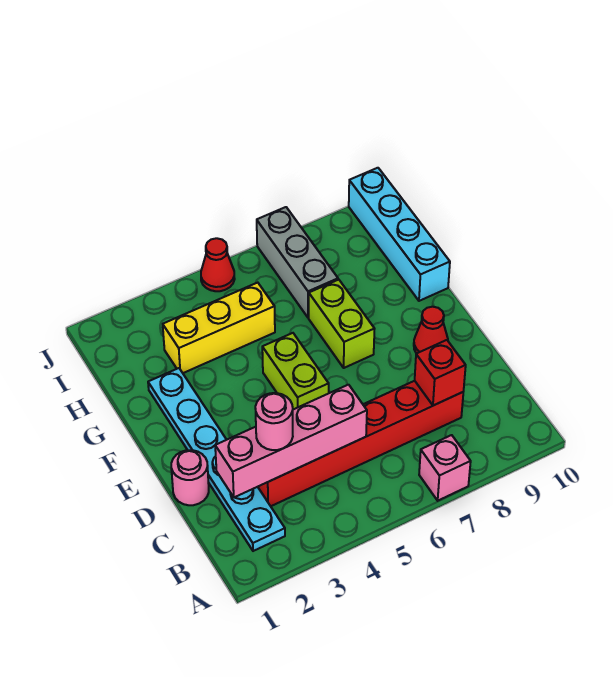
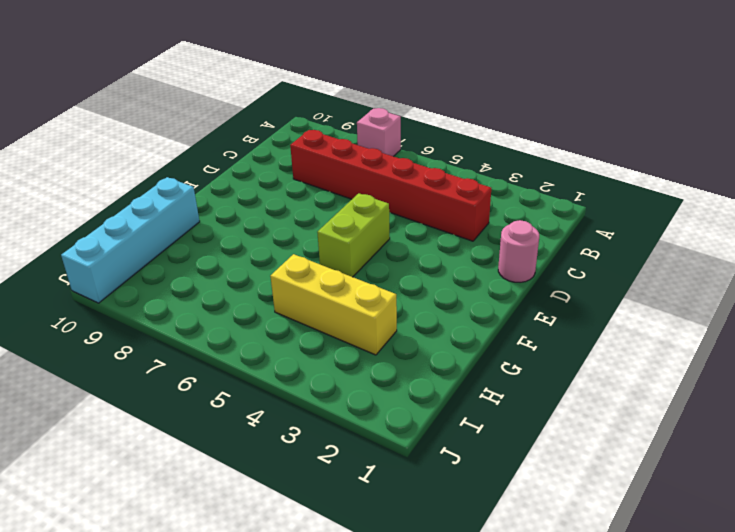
none -> cyan 1x6 plate [148,368,285,551]
none -> red 1x1 cone [414,307,448,354]
none -> lime 1x2 brick [309,280,374,368]

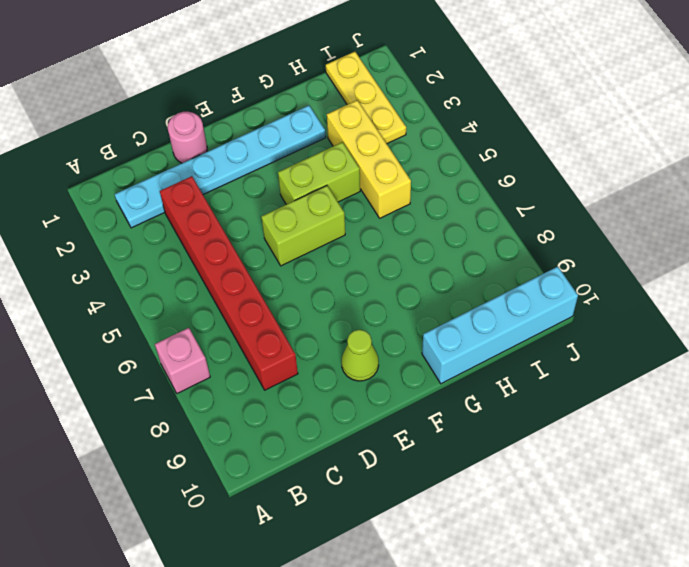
lime 1x1 cone [342,330,379,381] -> red 1x1 cone [414,307,448,354]
lime 1x2 brick [278,142,360,204] -> lime 1x2 brick moved to [309,280,374,368]
yellow 1x3 plate [326,52,406,144] -> none
none -> grey 1x3 brick [257,207,338,318]
none -> red 1x1 cone [201,238,235,291]
none -> pink 1x4 brick [215,385,367,497]

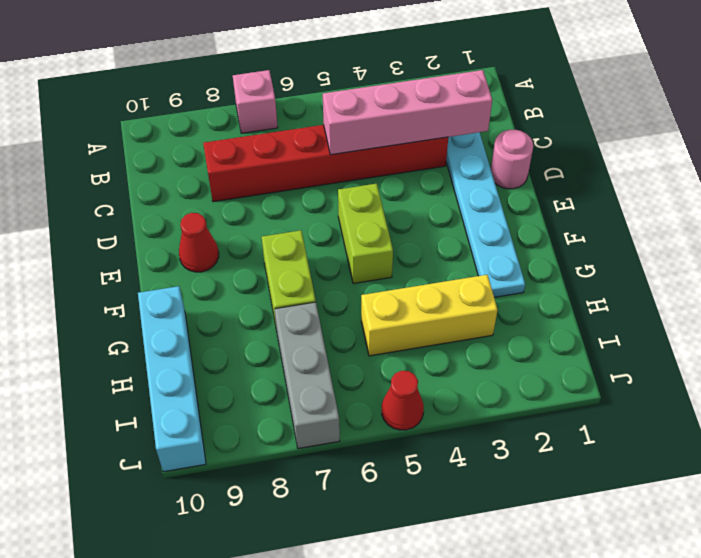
none -> red 1x1 brick [415,340,466,406]
none -> pink 1x1 round brick [255,393,293,450]

